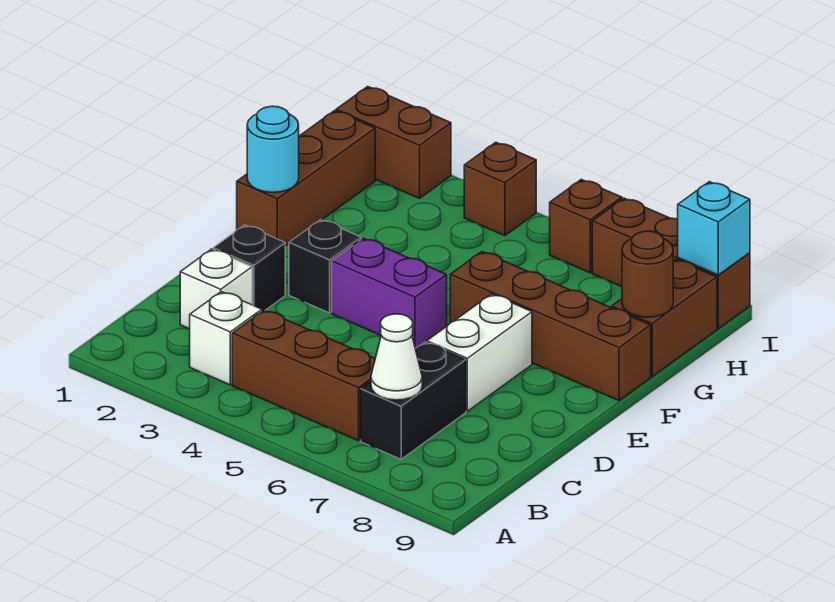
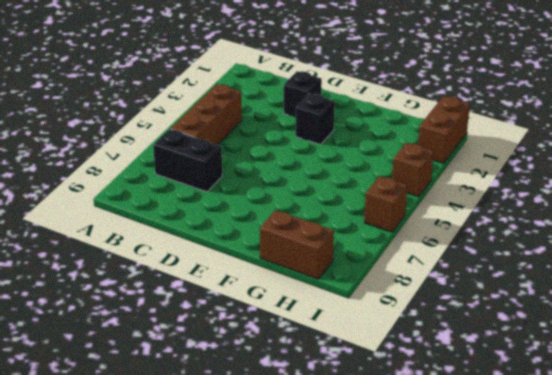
none -> white 1x1 brick [190,292,262,385]
none -> white 1x1 brick [180,249,252,329]
none -> white 1x2 brick [427,294,532,411]

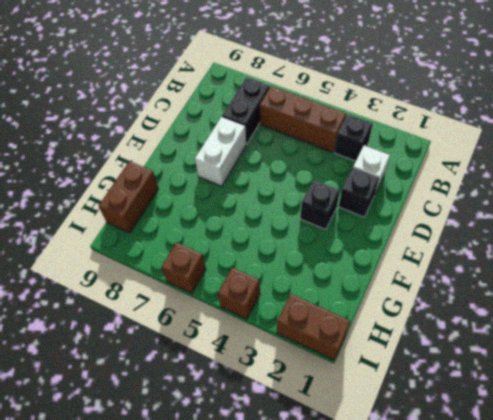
black 1x1 brick [334,114,373,161] -> white 1x1 brick [190,292,262,385]
none -> purple 1x2 brick [332,238,447,348]
none -> brown 1x3 brick [237,111,375,246]
none -> brown 1x4 brick [450,252,651,401]

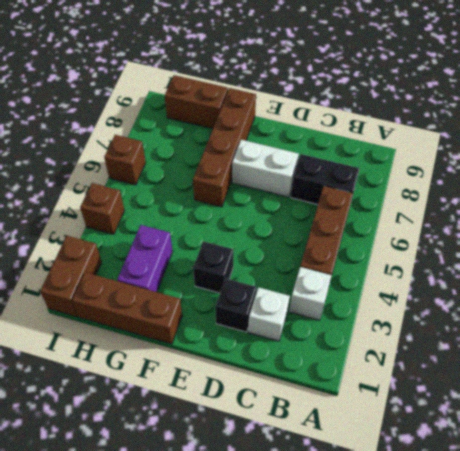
purple 1x2 brick [117,225,173,292] -> purple 1x2 brick moved to [332,238,447,348]
none -> brown 1x3 brick [592,198,750,329]
none -> white 1x1 cone [371,314,422,400]
none -> cyan 1x1 round brick [247,106,299,193]

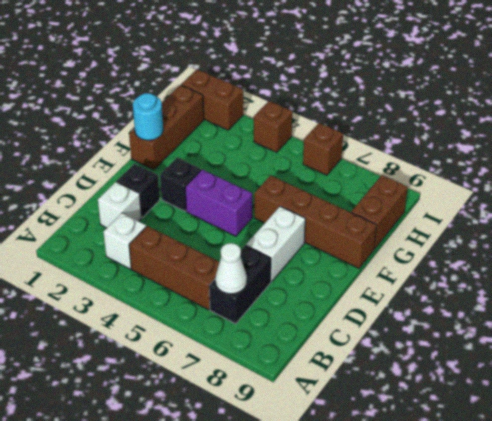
none -> brown 1x3 brick [592,198,750,329]
none -> brown 1x1 round brick [622,231,673,317]
none -> cyan 1x1 brick [678,182,750,275]

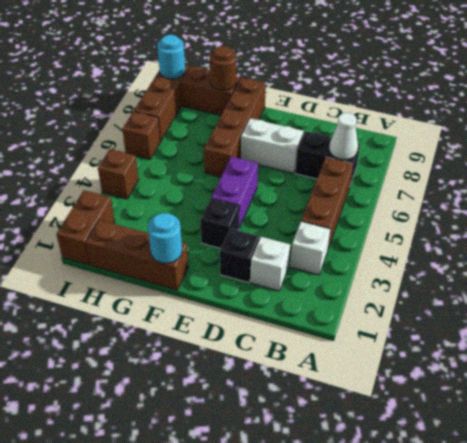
cyan 1x1 round brick [157,35,185,79] -> cyan 1x1 brick [678,182,750,275]

